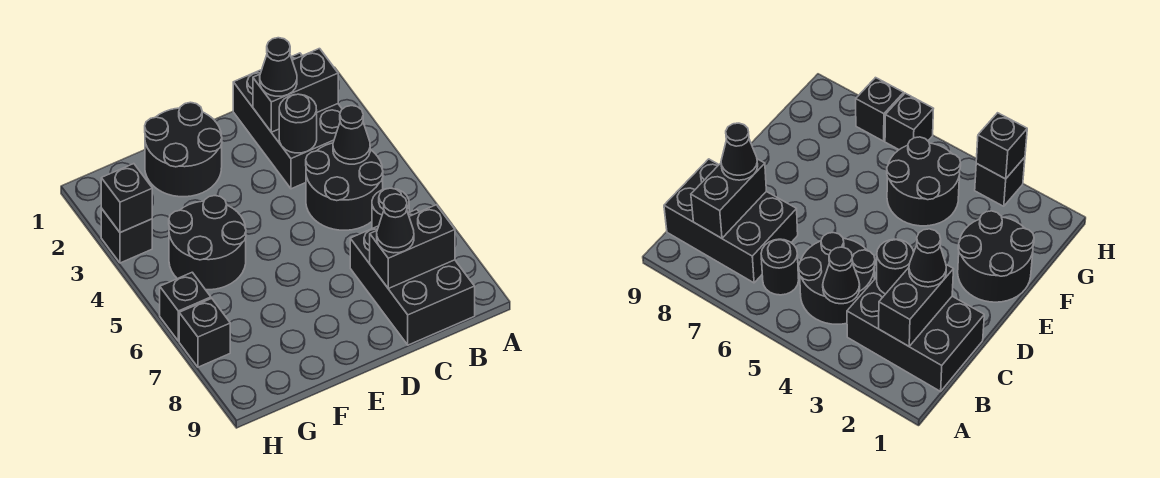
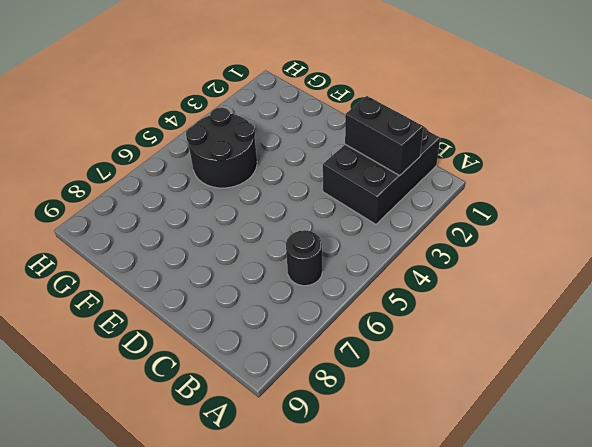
none -> black 2x2 round brick [306,143,383,230]
none -> black 2x3 brick [350,209,475,345]
none -> black 2x2 round brick [145,102,222,197]

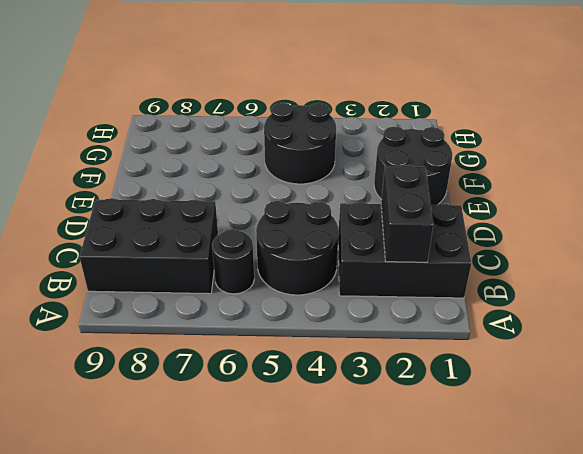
none -> black 1x1 brick [101,208,152,263]
none -> black 1x1 brick [160,272,211,341]
none -> black 1x1 brick [179,298,230,367]

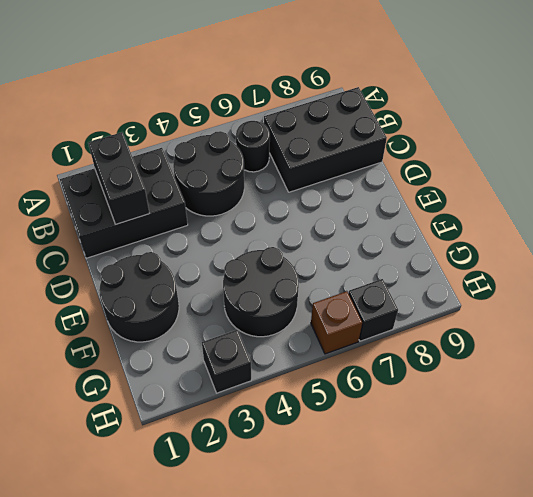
brown 1x1 brick [311,291,362,354] -> black 1x1 brick [160,272,211,341]
none -> black 1x1 cone [333,106,370,164]
none -> black 1x2 brick [370,205,455,289]
none -> black 1x1 round brick [279,94,317,153]

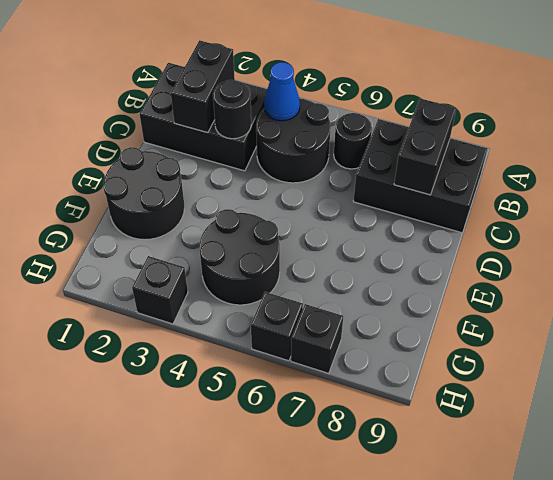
blue 1x1 cone [264,62,300,121] -> black 1x1 cone [333,106,370,164]
none -> black 1x1 brick [101,164,152,233]
none -> black 1x1 cone [260,38,297,96]
none -> black 1x1 cone [377,194,414,253]

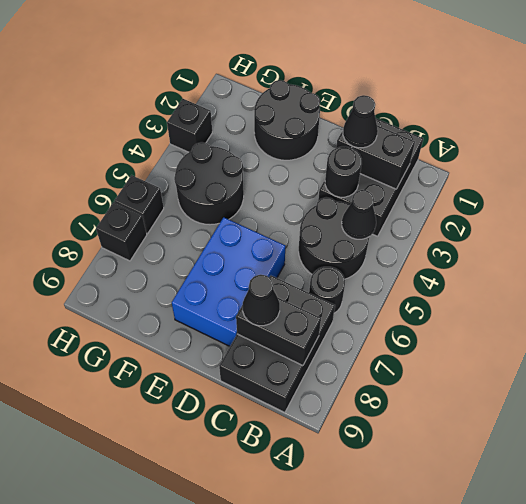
blue 2x3 brick [172,217,285,346] -> none
none -> black 1x1 brick [101,164,152,233]

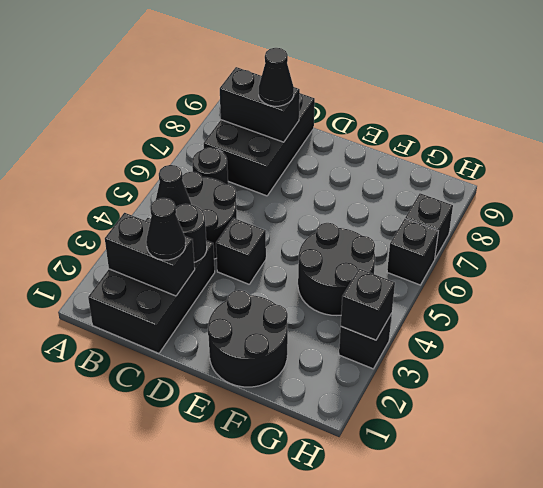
black 1x1 brick [216,218,266,284] -> none

